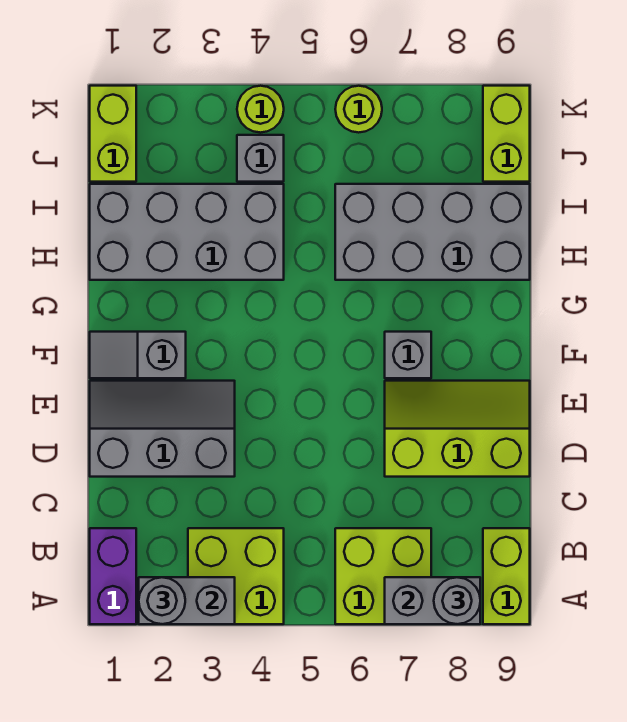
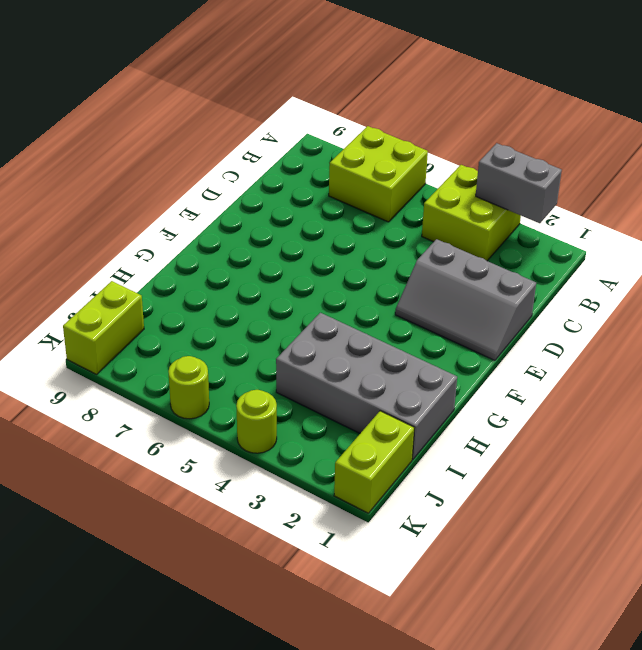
none -> purple 1x2 brick [90,528,136,624]
none -> lime 1x2 brick [483,528,530,624]
none -> lime 2x3 slope [385,381,530,477]

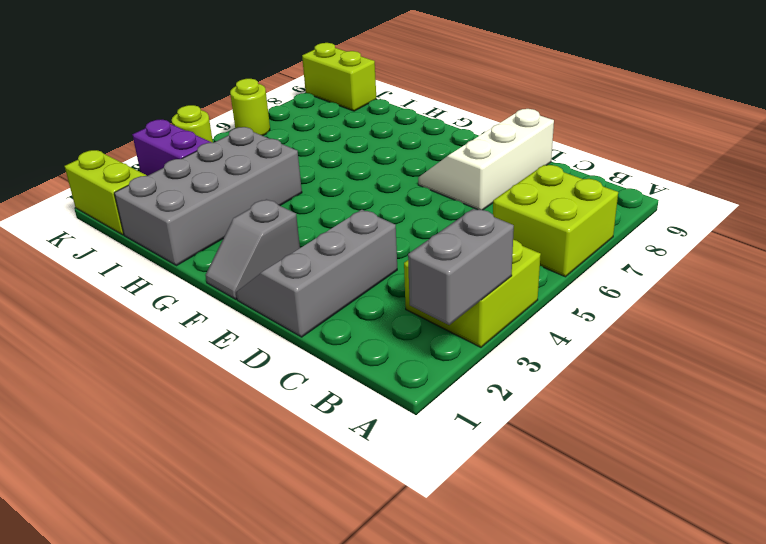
white 2x3 slope [418,109,554,210] -> lime 2x3 slope [385,381,530,477]
purple 1x2 brick [132,120,211,176] -> purple 1x2 brick moved to [90,528,136,624]
none -> lime 1x2 brick [483,528,530,624]
none -> grey 1x1 brick [385,332,431,378]
none -> grey 2x4 brick [335,184,530,280]

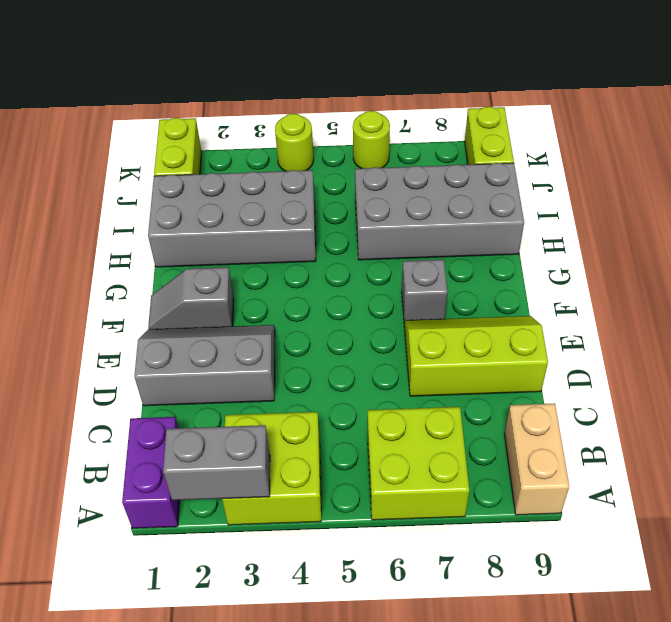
tan 1x2 brick [504,403,569,515] -> lime 1x2 brick [483,528,530,624]
none -> grey 1x1 brick [237,135,284,182]
none -> grey 1x2 brick [385,577,480,624]
none -> grey 1x1 round brick [139,577,185,624]

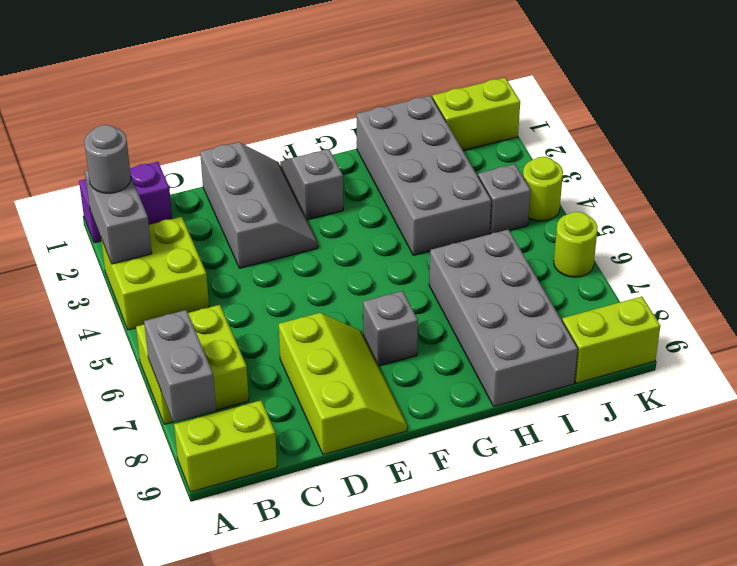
none -> grey 1x1 round brick [434,577,480,624]

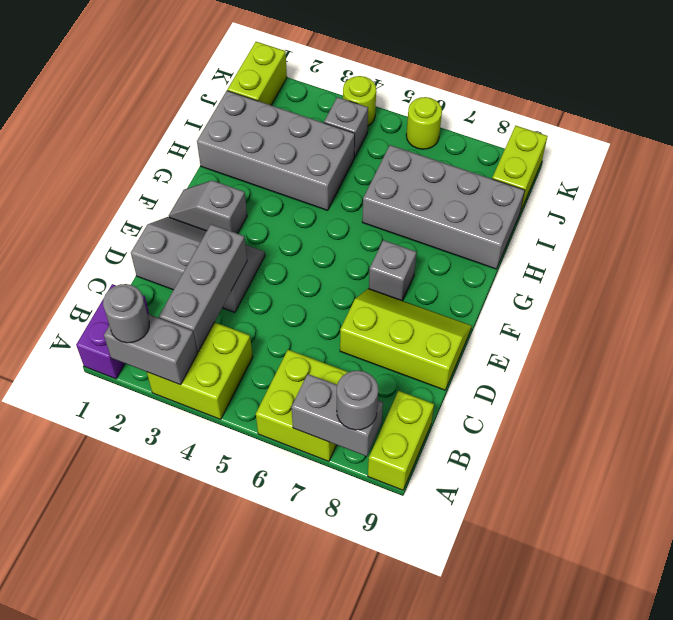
grey 1x3 brick [159,224,247,352] -> none

